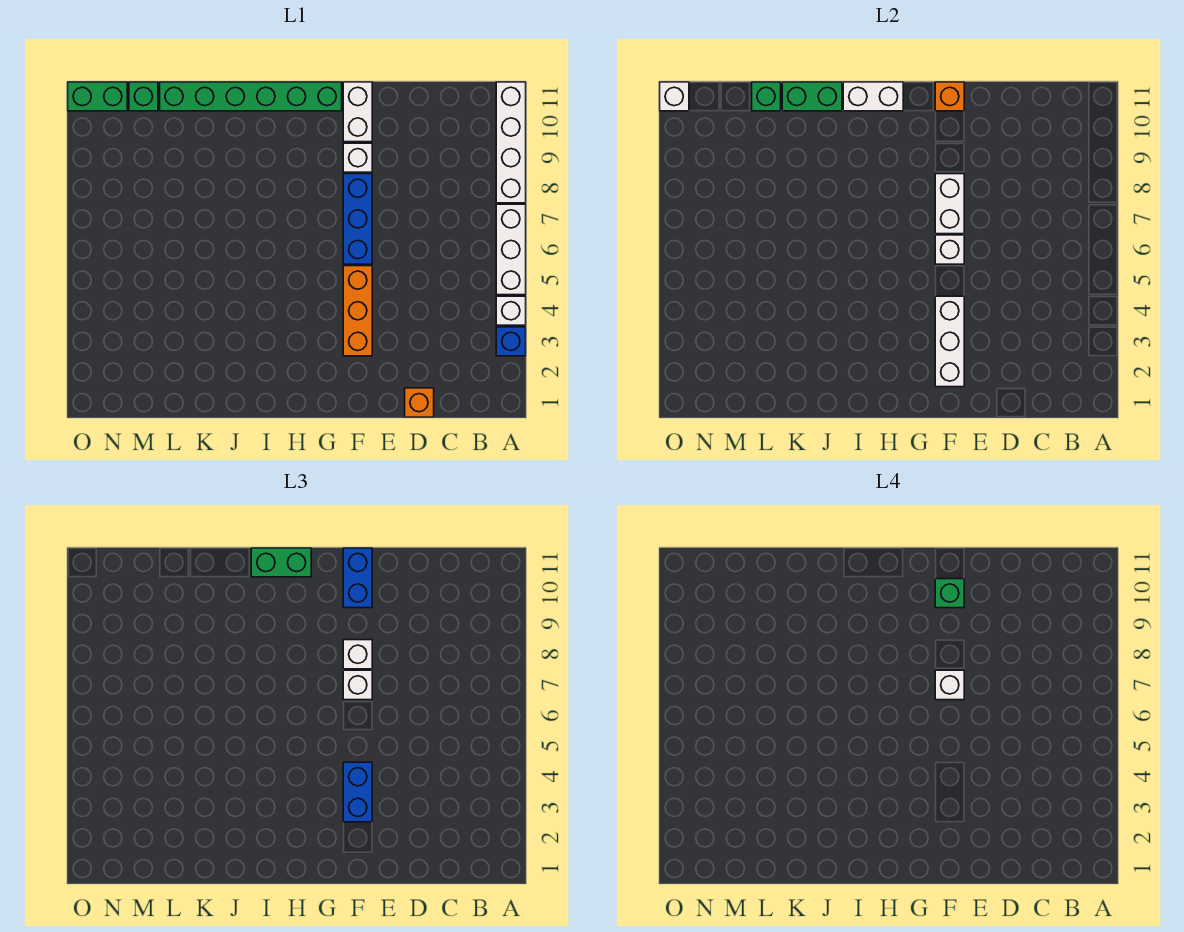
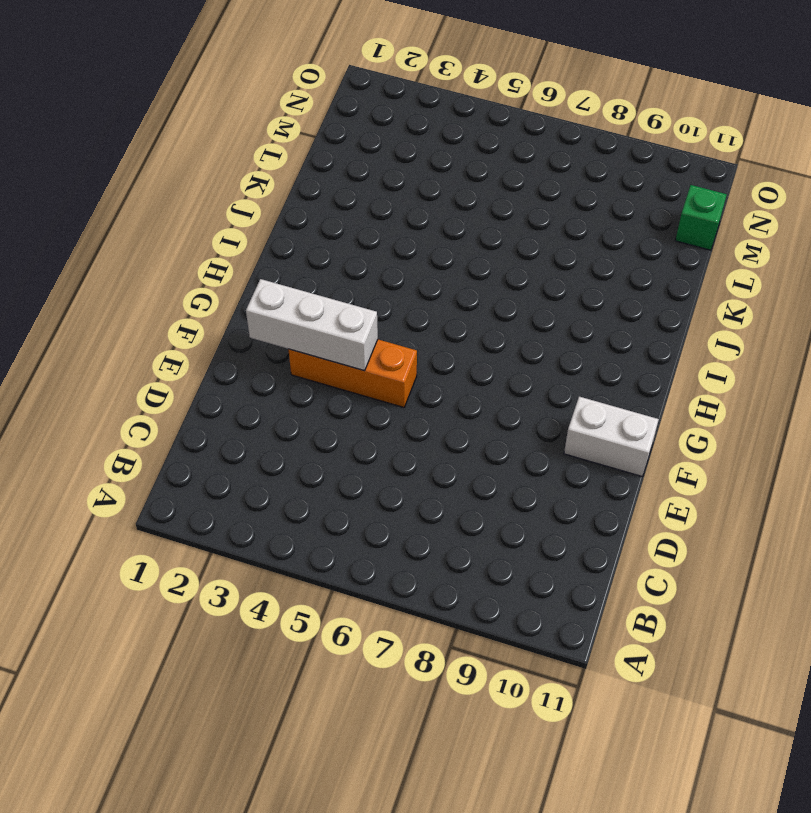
none -> blue 1x1 brick [496,327,526,356]
none -> white 1x1 brick [496,296,526,325]
none -> white 1x3 brick [496,204,526,295]

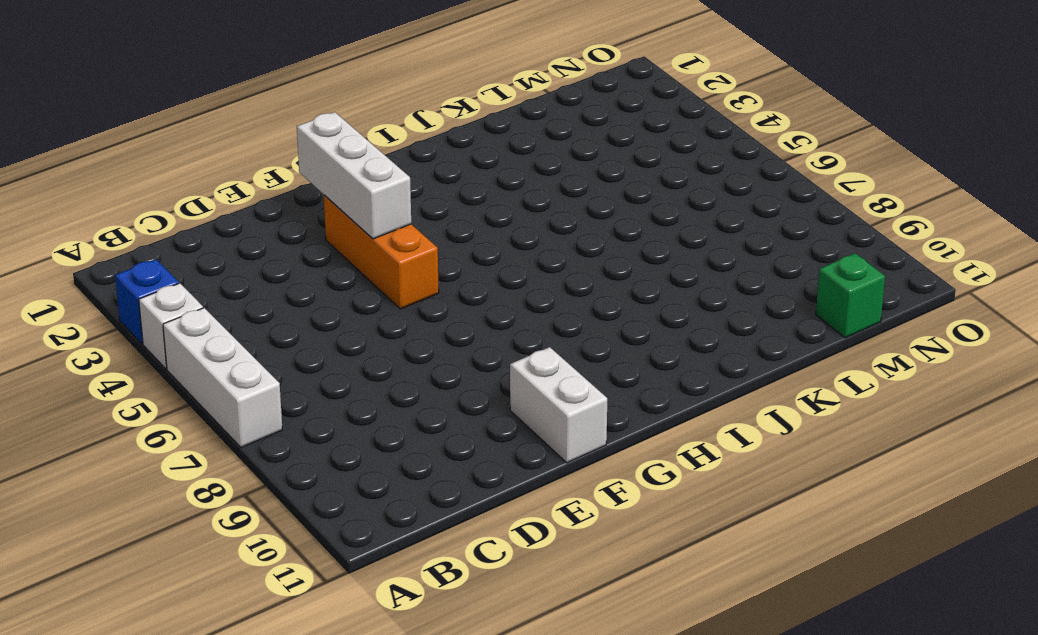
none -> white 1x4 brick [496,82,526,203]
none -> orange 1x1 brick [405,388,434,417]
none -> blue 1x3 brick [343,174,372,264]

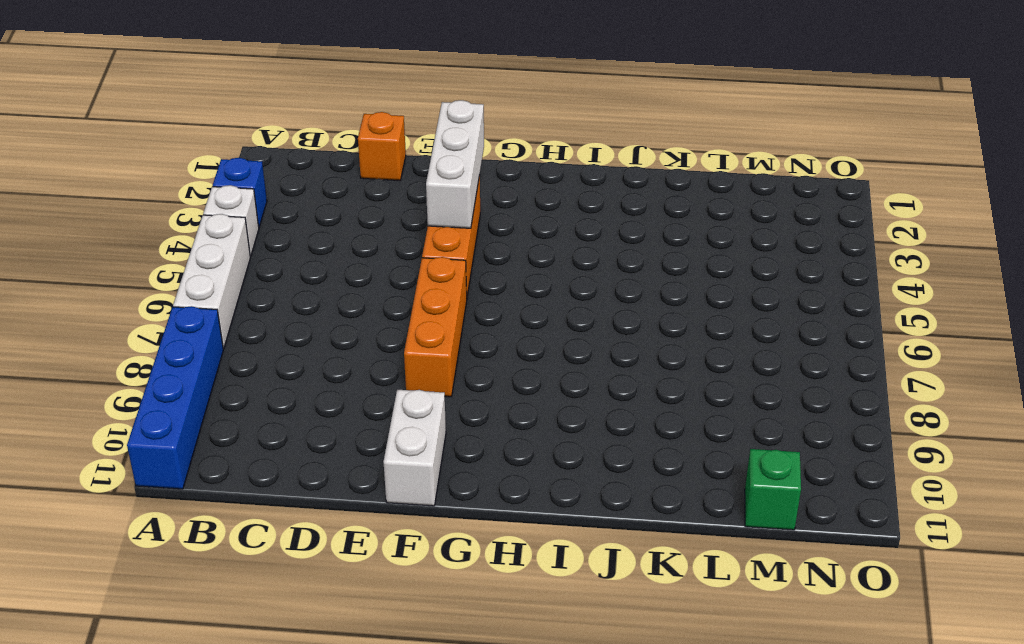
blue 1x4 brick [127,306,223,489] -> white 1x4 brick [496,82,526,203]
orange 1x3 brick [404,257,467,397] -> blue 1x3 brick [343,174,372,264]
none -> white 1x1 brick [343,143,372,172]
none -> green 1x6 brick [160,82,342,111]
none -> green 1x2 brick [68,82,127,111]

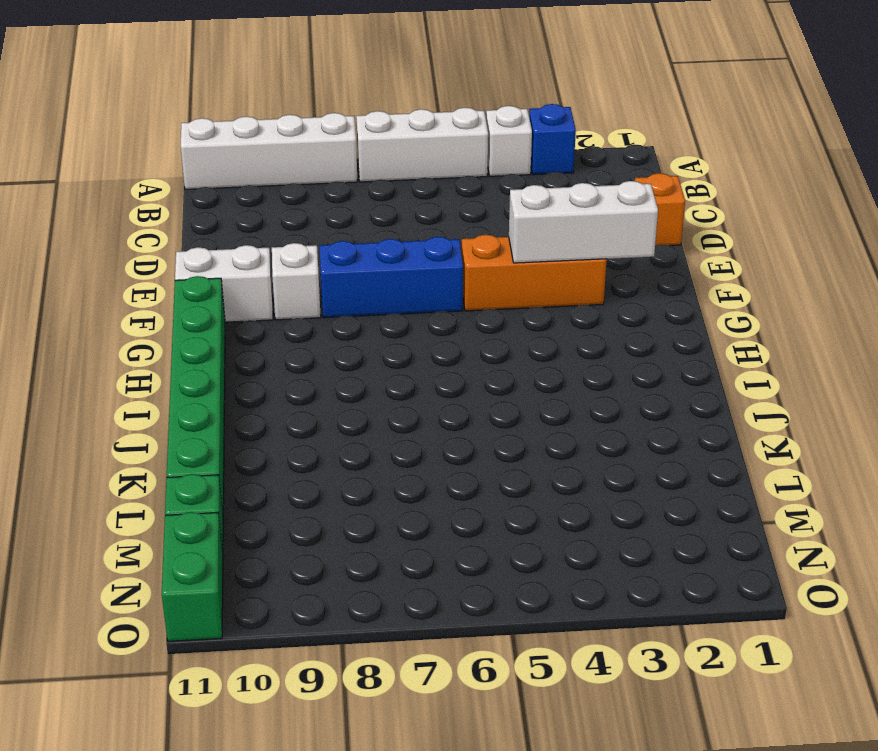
none -> white 1x1 brick [935,235,964,264]
none -> white 1x2 brick [935,174,964,234]
none -> orange 1x1 brick [935,82,964,111]

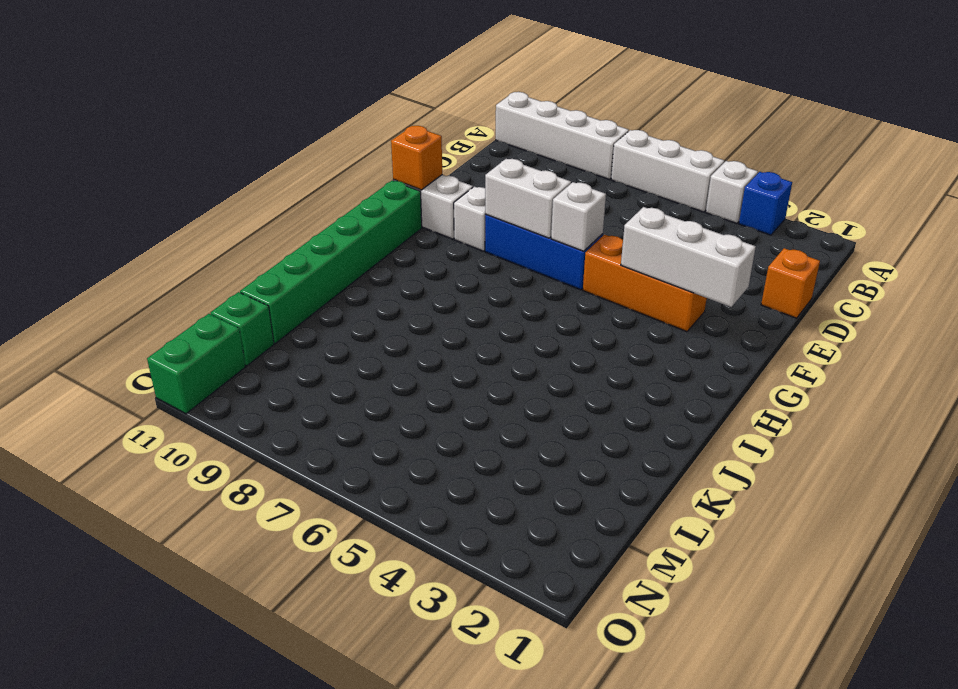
none -> white 1x2 brick [843,82,903,111]
none -> green 1x2 brick [782,82,842,111]
none -> green 1x1 brick [752,82,781,111]

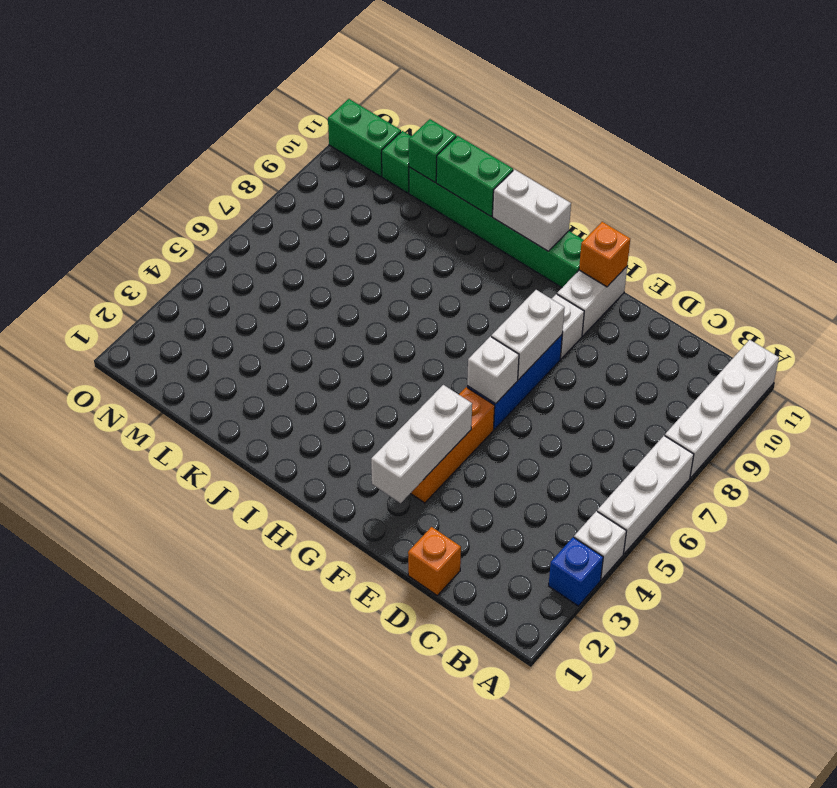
none -> white 1x1 brick [660,82,689,111]
none -> blue 1x2 brick [343,762,372,822]
none -> white 1x1 brick [343,670,372,700]

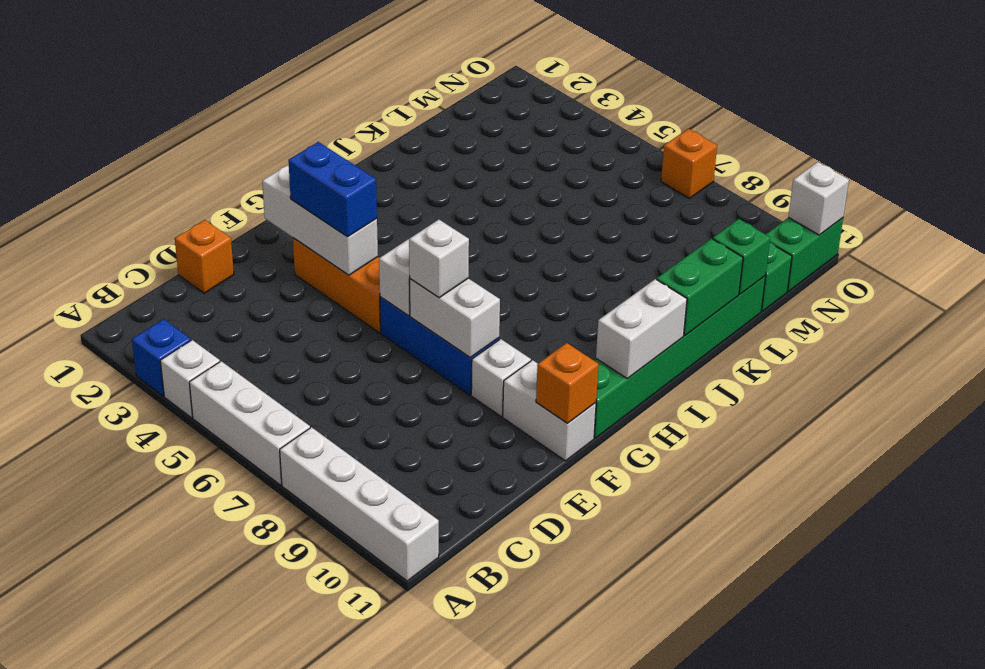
orange 1x1 brick [661,129,717,198] -> none
none -> white 1x1 brick [343,640,372,669]
none -> blue 1x2 brick [343,548,372,608]
none -> green 1x2 brick [251,548,311,577]

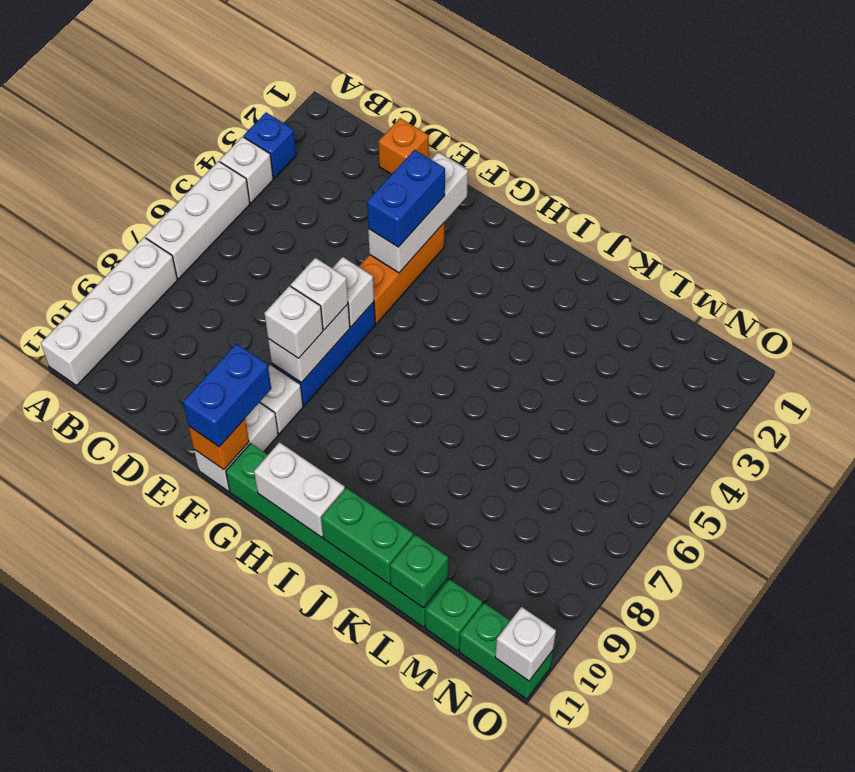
none -> green 1x2 brick [251,548,311,577]
none -> white 1x1 brick [935,670,964,700]
none -> green 1x1 brick [935,579,964,608]

